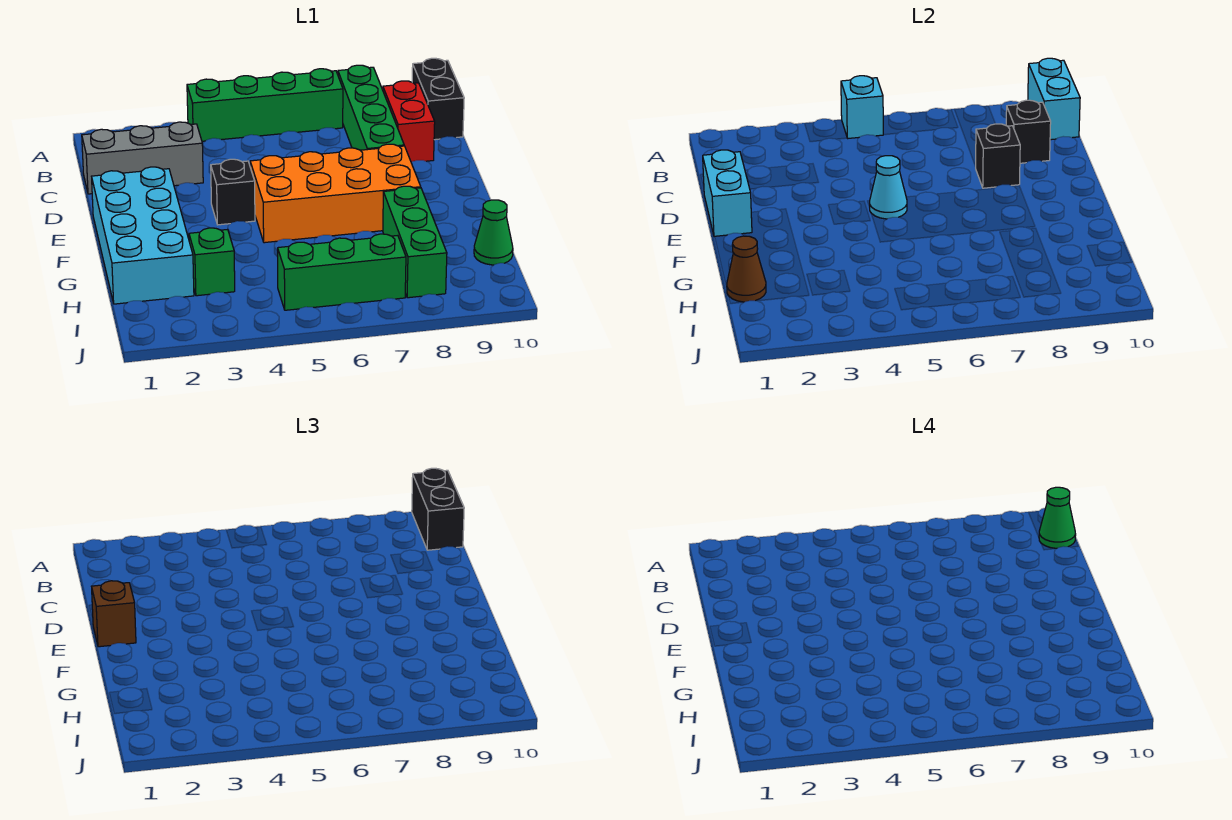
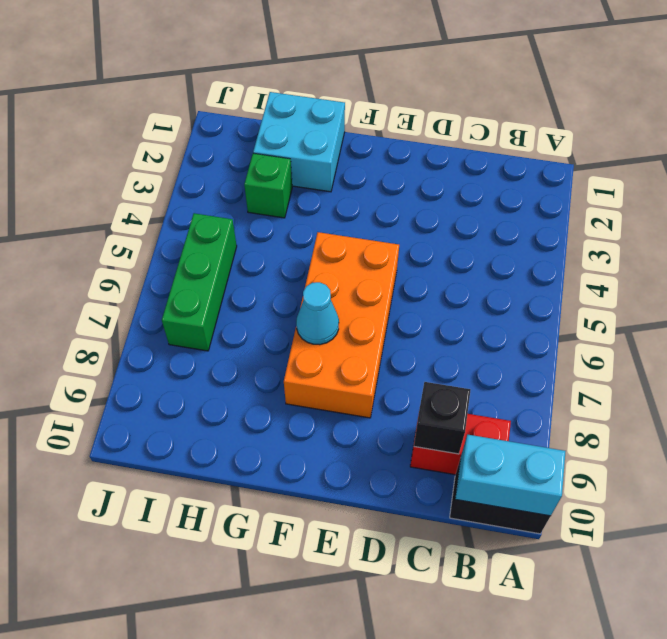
cyan 1x1 cone [296,282,339,345] -> cyan 1x1 cone moved to [869,156,907,219]
cyan 2x2 brick [253,92,345,192] -> cyan 2x4 brick [91,167,194,304]
none -> green 1x4 brick [187,69,343,141]
none -> green 1x4 brick [338,65,404,150]
none -> grey 1x3 brick [82,122,203,194]

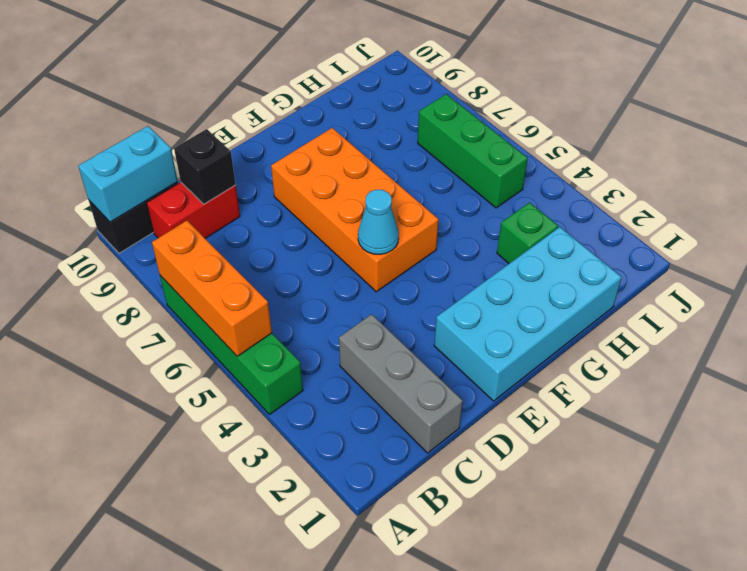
orange 1x3 brick [152,221,272,356] -> cyan 1x1 brick [841,76,884,139]
none -> green 1x4 brick [338,65,404,150]
none -> black 1x1 brick [211,159,255,225]
none -> green 1x3 brick [383,186,447,298]

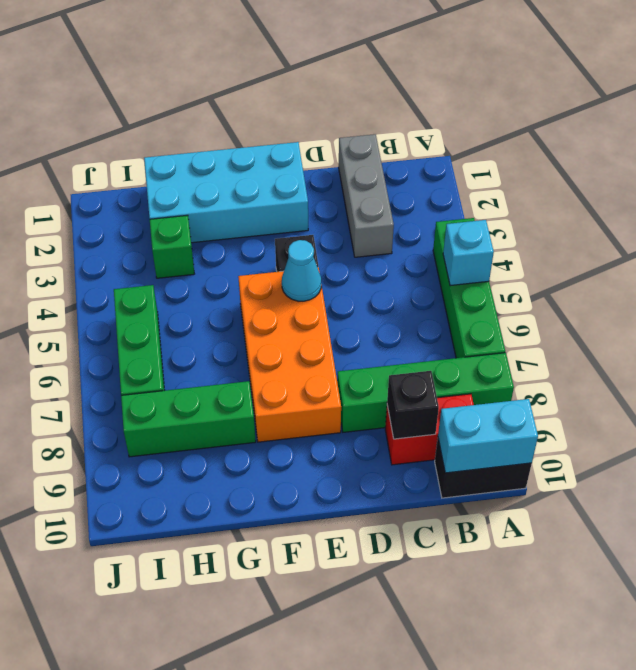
none -> green 1x1 cone [474,200,513,265]
none -> cyan 1x2 brick [703,150,752,237]
none -> black 1x1 brick [976,124,1020,188]

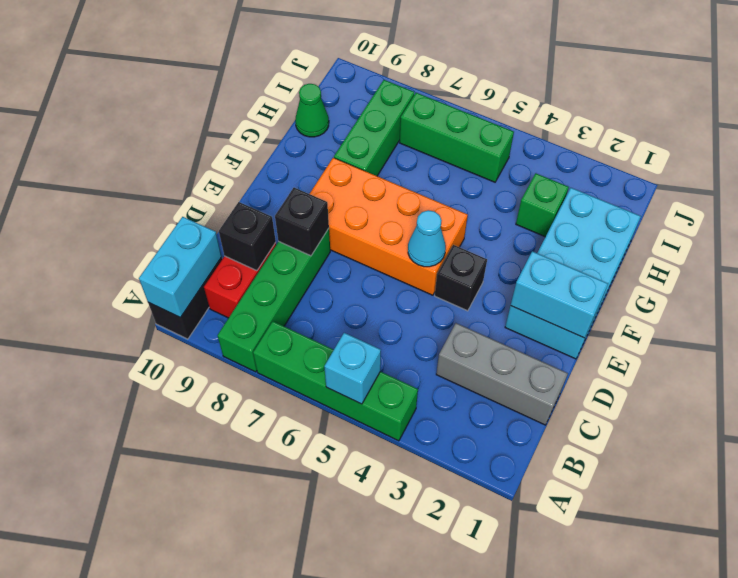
cyan 1x2 brick [511,251,608,338] -> cyan 1x2 brick turned to [703,150,752,237]
none -> brown 1x1 cone [727,236,766,302]
none -> black 1x2 brick [412,468,464,550]
none -> brown 1x1 brick [91,581,136,647]

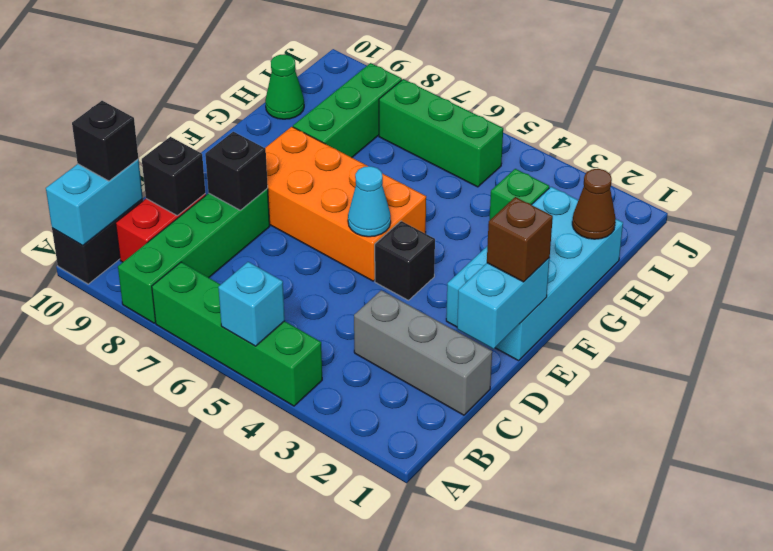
black 1x1 brick [72,101,138,181] -> black 1x2 brick [412,468,464,550]
none -> green 1x1 cone [1039,487,1076,548]

